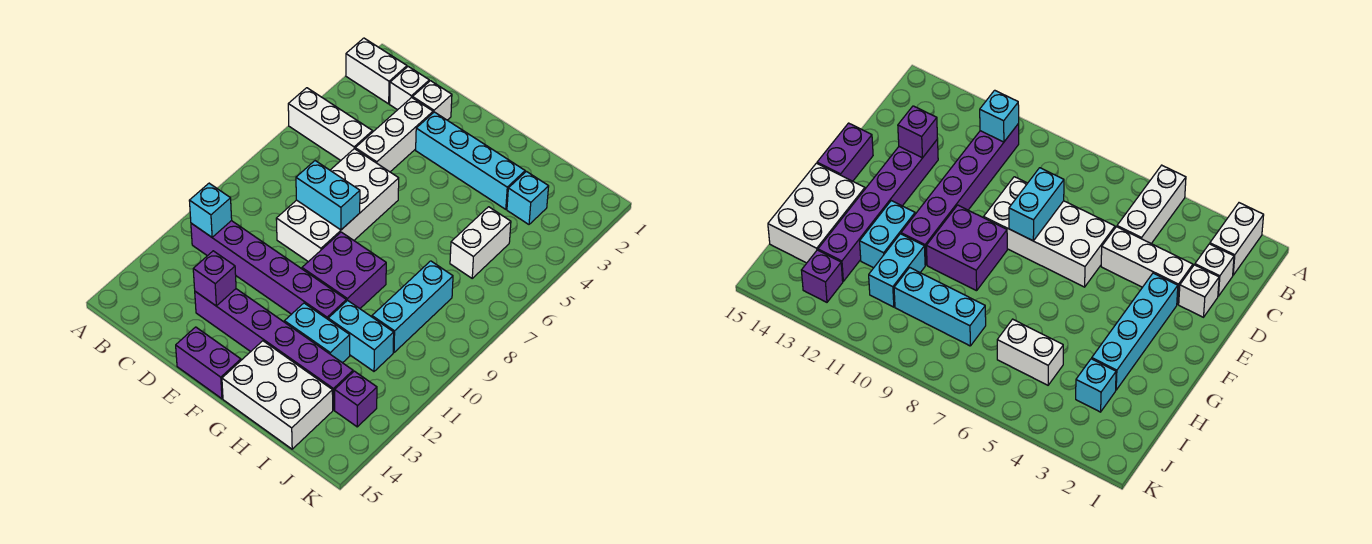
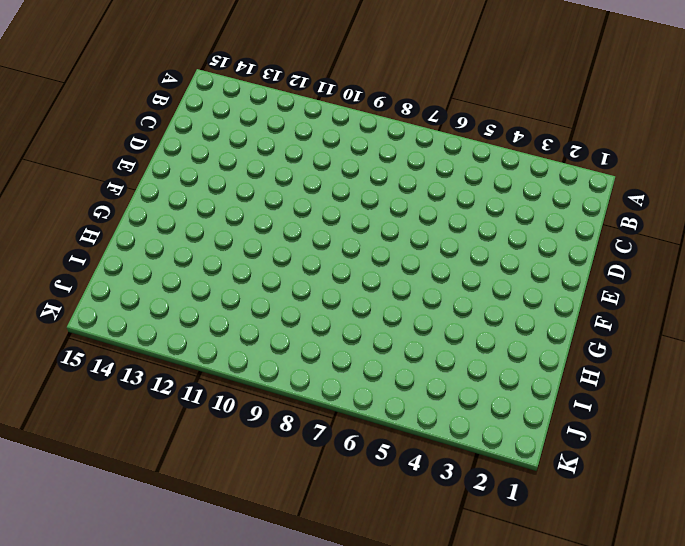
none -> white 1x2 brick [346,38,407,104]
none -> white 1x3 brick [288,88,373,160]
none -> purple 1x6 brick [191,221,346,319]

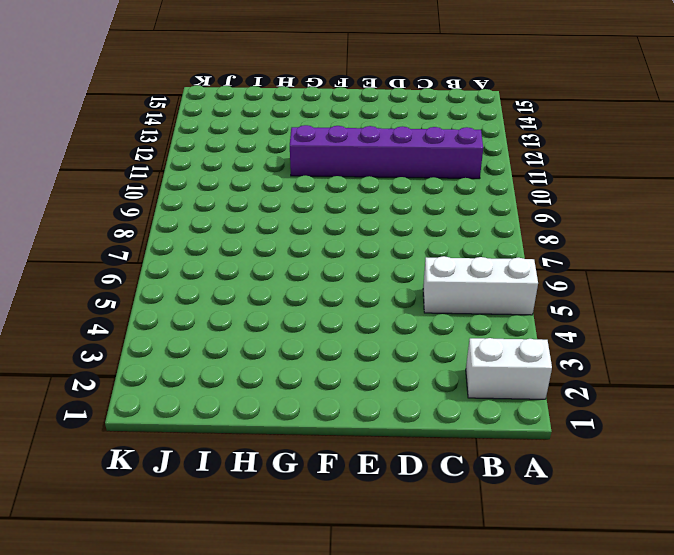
none -> white 1x1 brick [390,67,429,110]
none -> white 1x1 brick [413,81,452,120]
none -> white 1x3 brick [355,97,433,172]

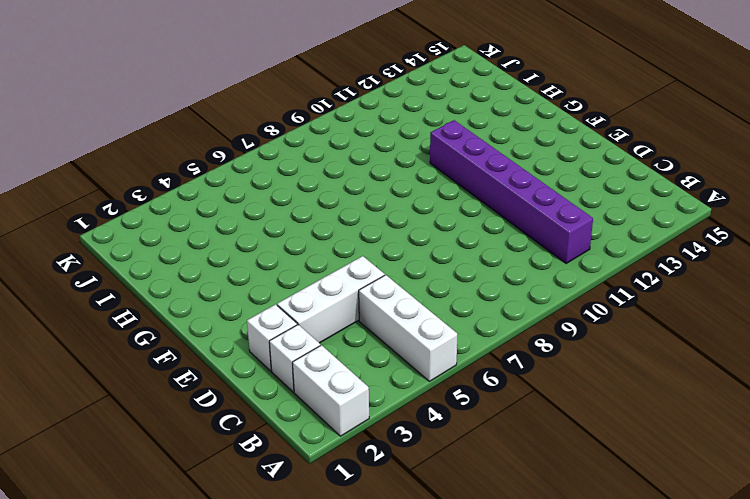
none -> white 2x4 brick [276,149,399,262]
none -> purple 1x6 brick [195,289,353,410]
none -> cyan 1x4 brick [416,112,525,209]

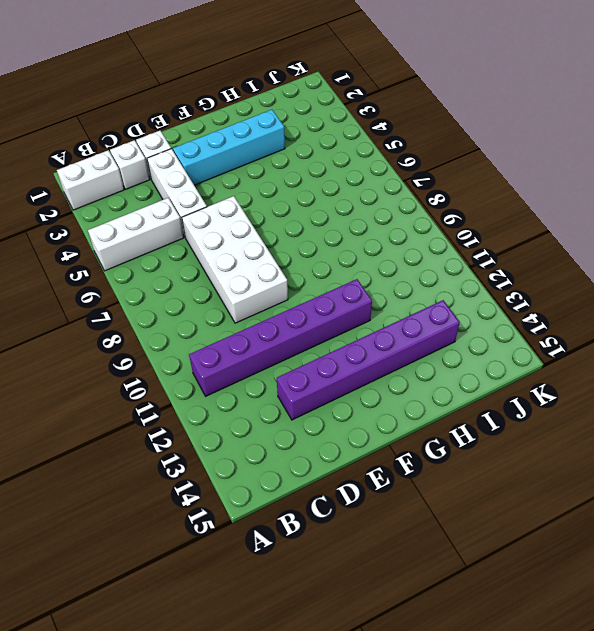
none -> purple 1x2 brick [176,327,241,399]
none -> purple 2x2 brick [302,232,386,308]
none -> cyan 1x2 brick [284,303,350,363]

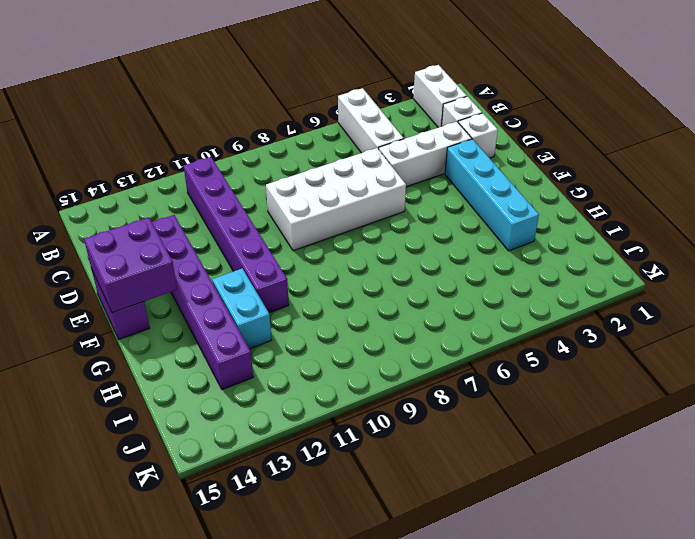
purple 2x2 brick [84,218,177,313] -> purple 2x2 brick moved to [302,232,386,308]
none -> white 2x3 brick [222,341,333,449]
none -> cyan 1x2 brick [328,300,394,371]
none -> cyan 1x1 brick [507,171,549,224]

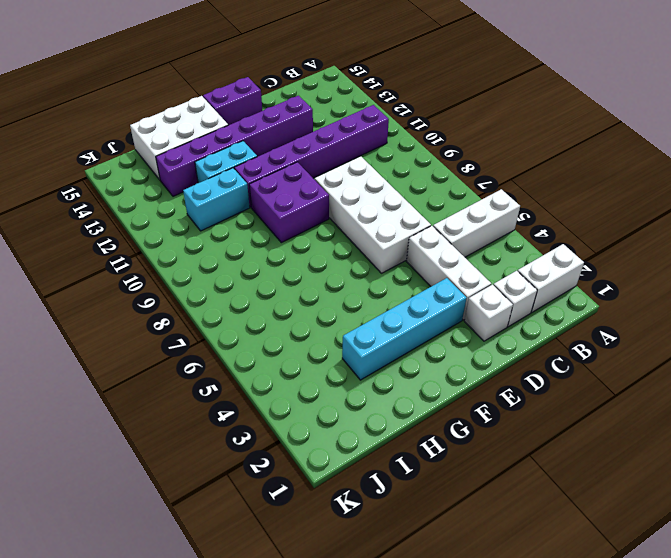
none -> cyan 1x1 brick [507,171,549,224]
none -> white 1x2 brick [450,207,511,278]
none -> cyan 1x3 brick [372,261,453,352]

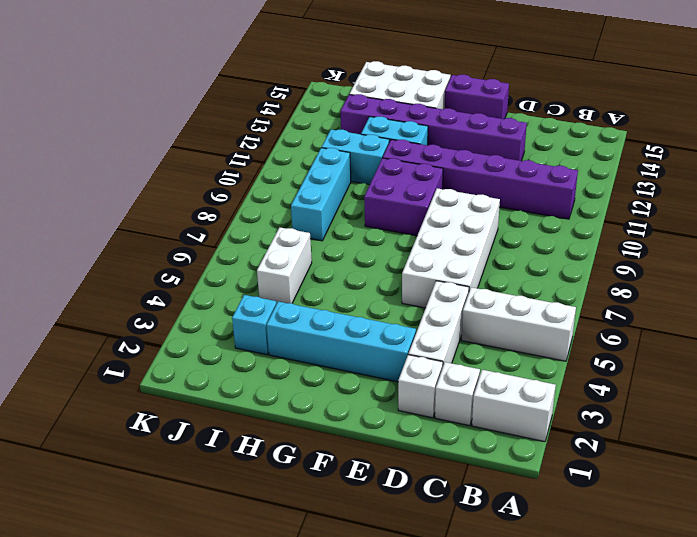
none -> purple 1x1 brick [335,371,377,427]
none -> cyan 1x1 brick [189,183,232,237]
none -> cyan 1x2 brick [296,161,360,230]

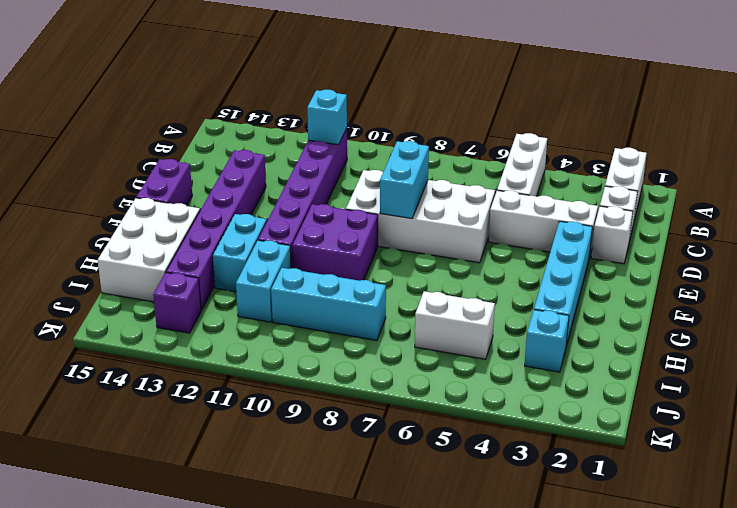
none -> purple 1x1 brick [193,251,236,306]

